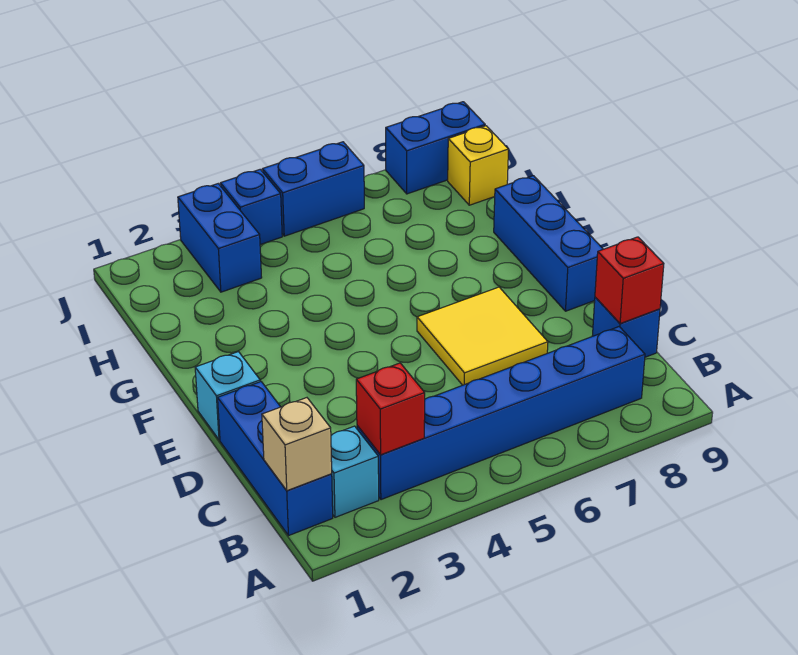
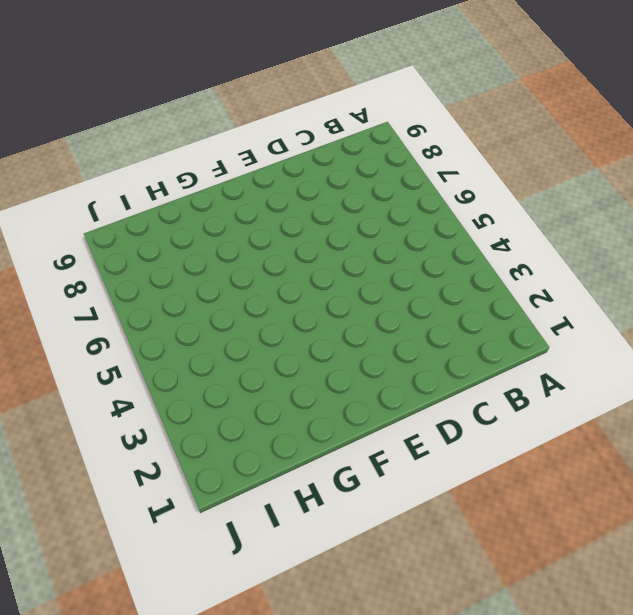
none -> blue 1x3 brick [218,382,333,536]
none -> cyan 1x1 brick [331,426,379,517]
none -> blue 1x6 brick [357,327,645,500]

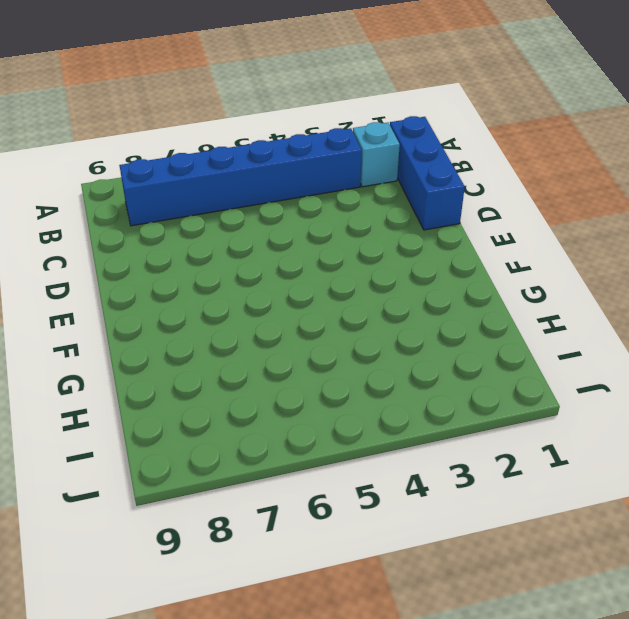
none -> blue 1x1 brick [592,297,660,357]
none -> yellow 2x2 tile [417,287,548,385]
none -> cyan 1x1 brick [195,352,260,440]

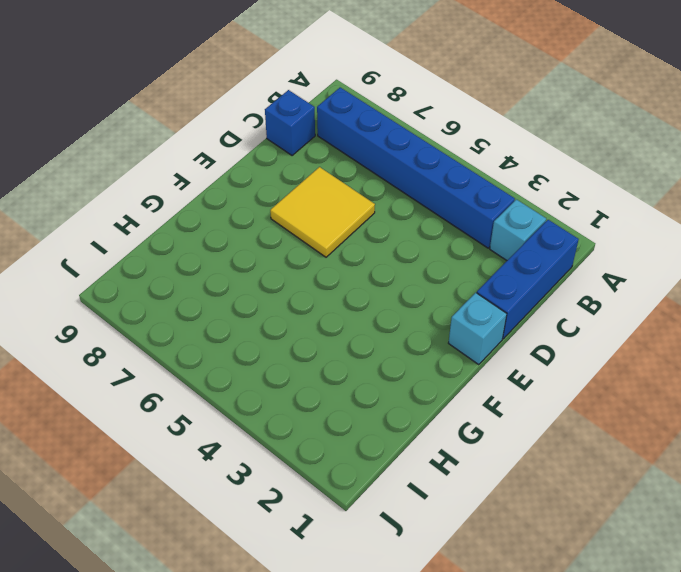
none -> blue 1x3 brick [494,176,603,311]
none -> blue 1x2 brick [178,184,262,292]
none -> yellow 1x1 brick [448,126,509,205]

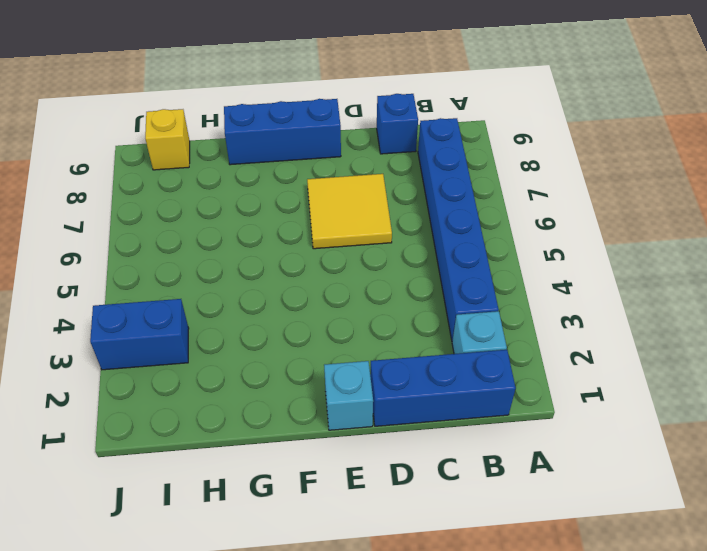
none -> blue 1x1 brick [220,169,282,245]
none -> blue 1x2 brick [262,142,364,236]
none -> blue 1x2 brick [386,102,485,194]

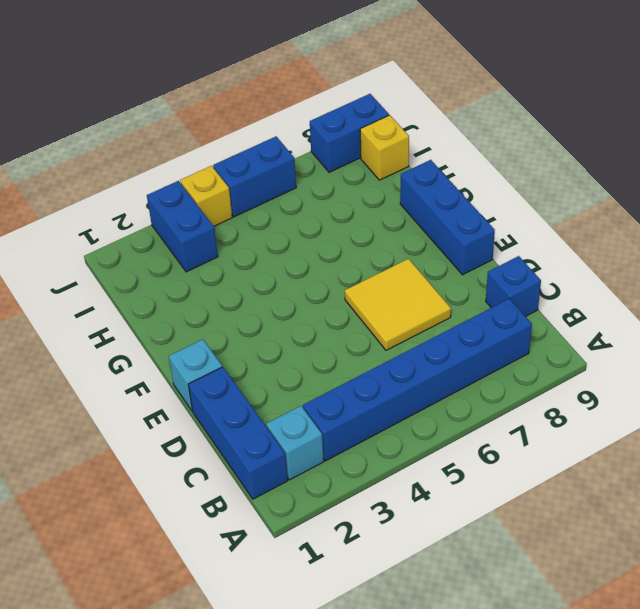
yellow 1x1 brick [180,166,232,226] -> blue 1x1 brick [220,169,282,245]
none -> tan 1x1 brick [262,398,332,491]
none -> red 1x1 brick [356,363,425,455]
none -> red 1x1 brick [595,237,664,324]

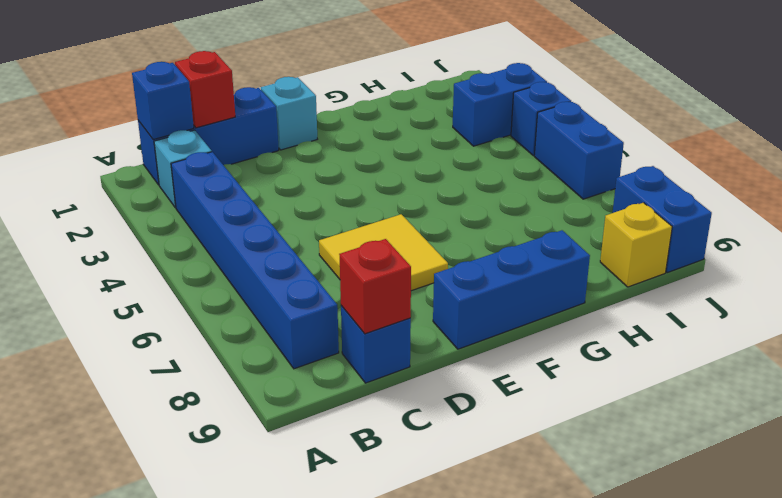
blue 1x1 brick [132,62,194,140] -> tan 1x1 brick [262,398,332,491]
red 1x1 brick [175,51,235,128] -> red 1x1 brick moved to [356,363,425,455]

